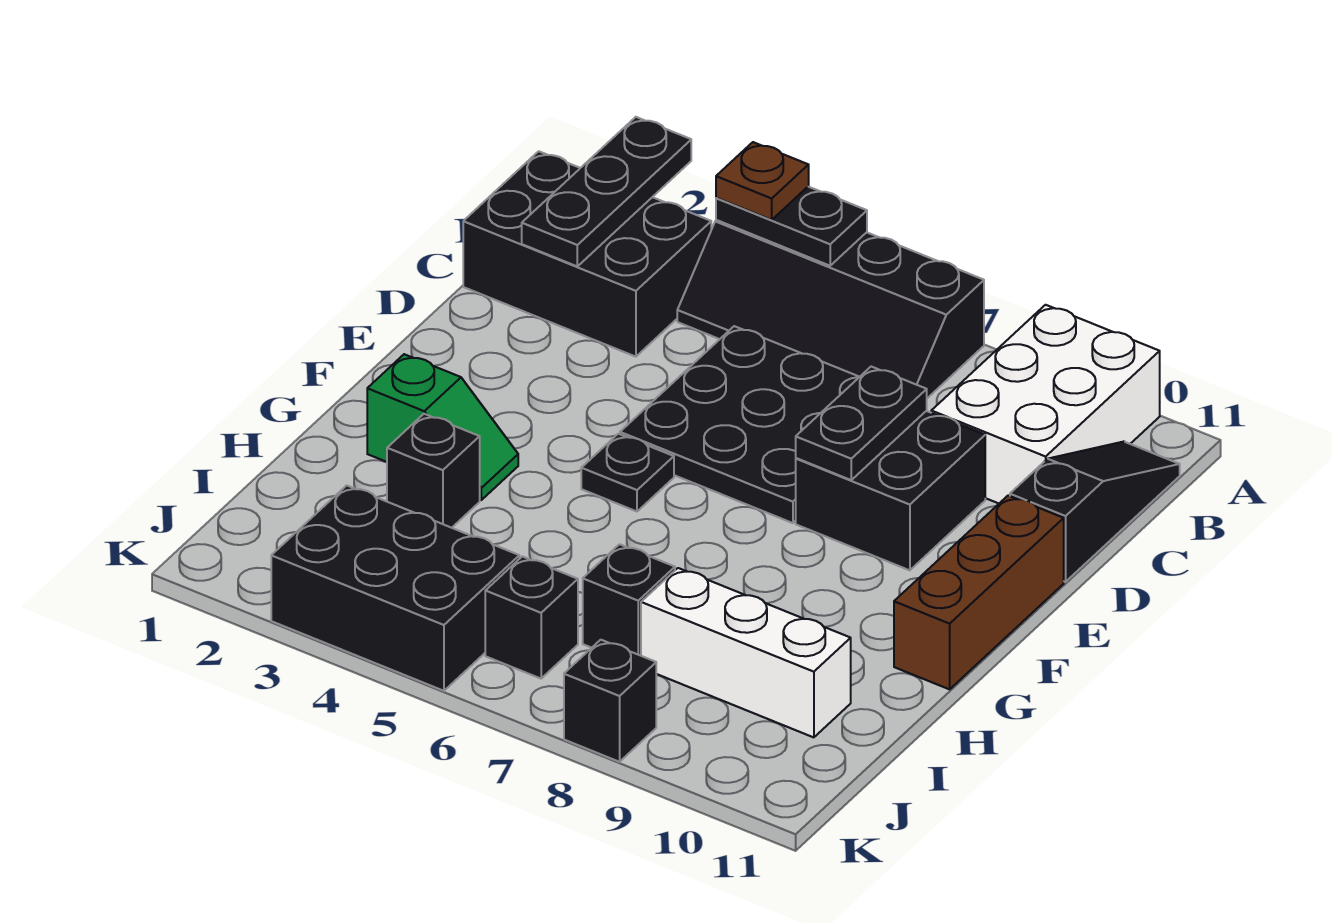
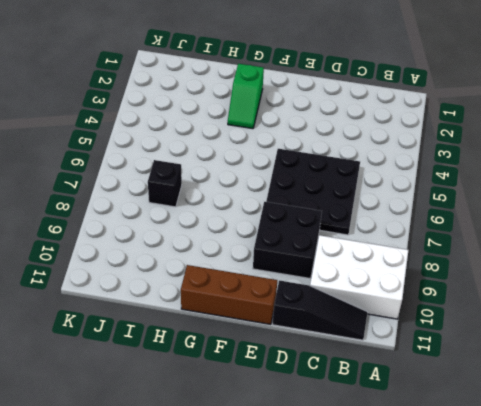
none -> black 2x4 slope [677,220,984,398]
none -> black 2x3 brick [463,151,711,357]
none -> black 1x1 plate [581,434,674,511]

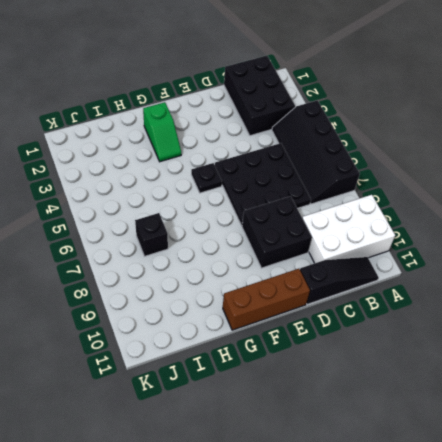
none -> black 1x1 brick [387,414,480,528]
none -> white 1x3 brick [641,568,851,737]
none -> black 2x3 brick [271,485,519,691]

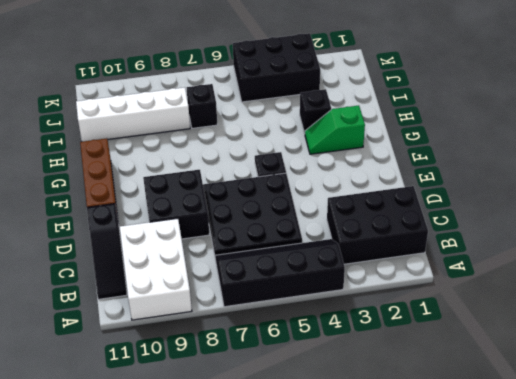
white 1x4 brick [76,87,190,142] -> white 1x3 brick [641,568,851,737]
none -> black 1x1 brick [485,556,578,679]
none -> black 1x1 brick [564,640,656,762]
none -> black 1x3 plate [522,117,691,266]

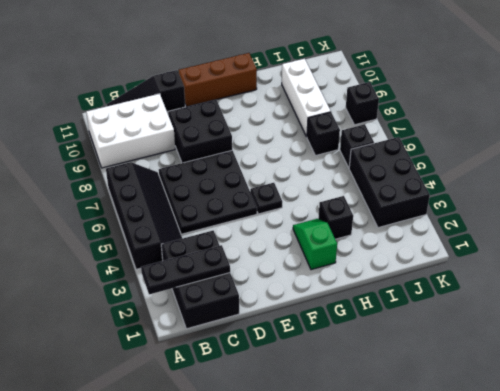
none -> black 1x2 plate [716,187,867,266]
none -> black 1x2 plate [796,367,927,480]
none -> brown 1x1 plate [716,142,809,220]

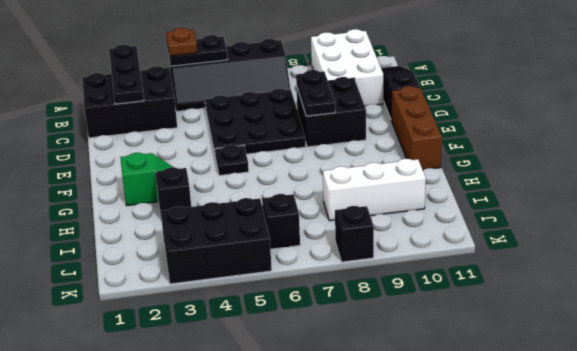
none -> black 1x1 brick [583,544,675,656]

